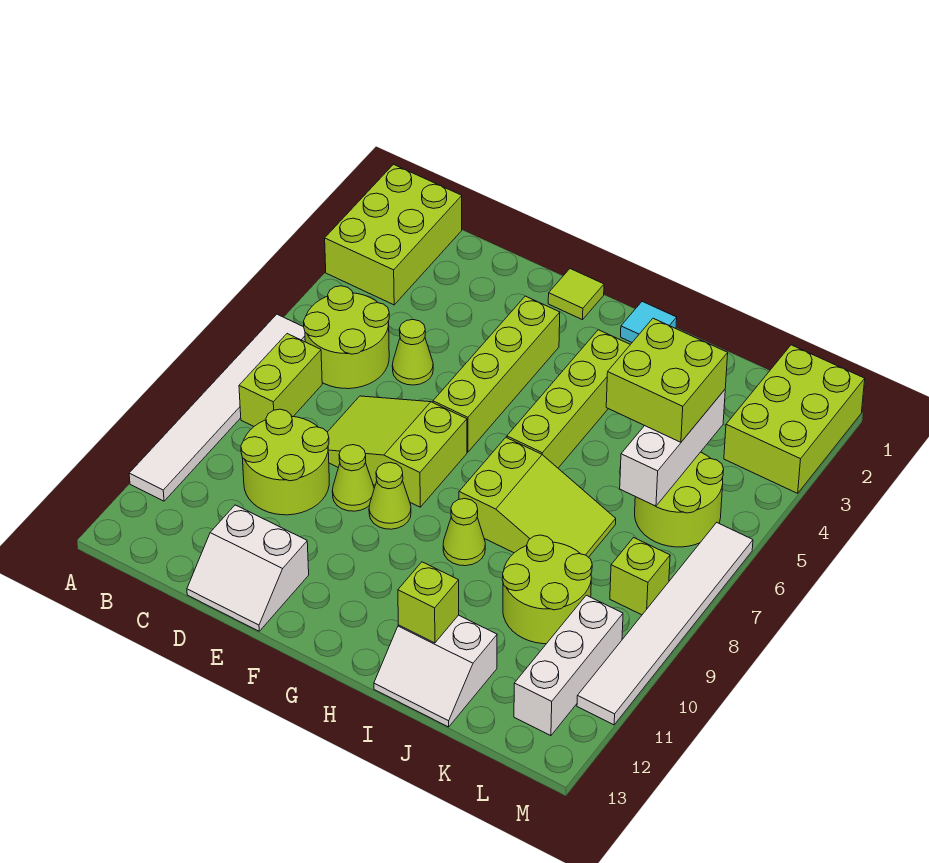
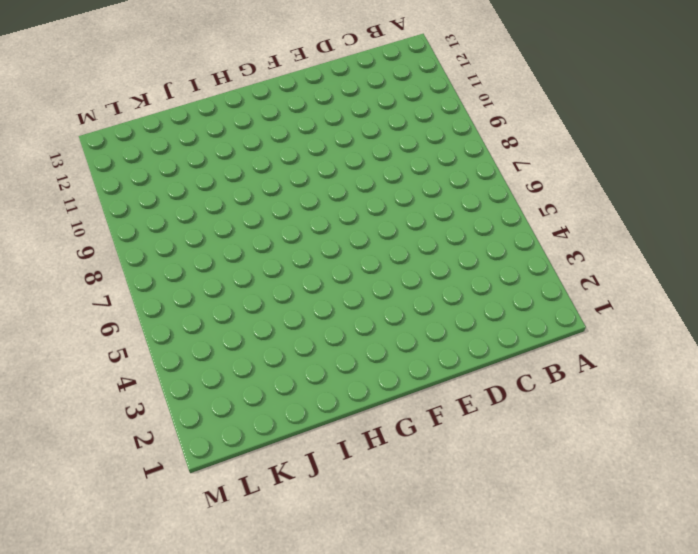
none -> lime 2x3 brick [325,165,462,305]
none -> white 1x6 tile [129,314,305,501]
none -> lime 2x2 round brick [304,286,389,389]

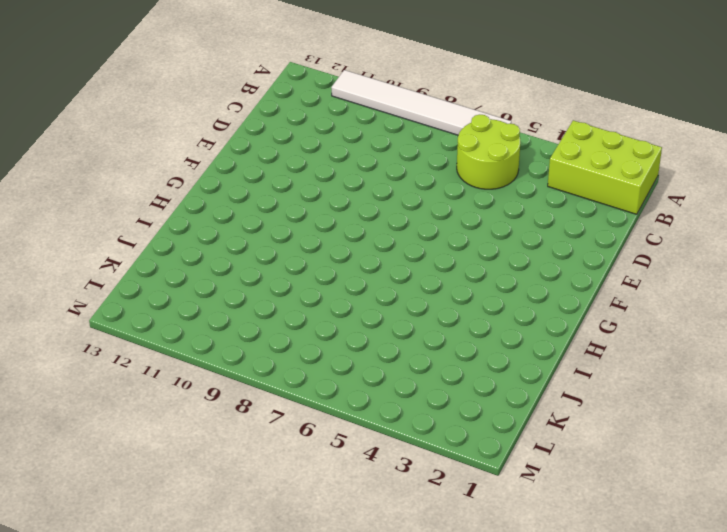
none -> lime 1x2 brick [239,334,322,426]
none -> lime 2x2 round brick [241,409,329,515]
none -> lime 1x1 cone [392,320,433,385]

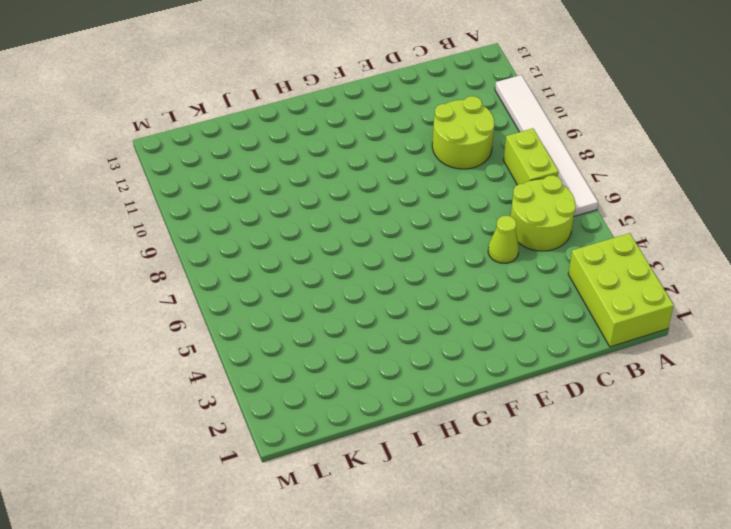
none -> lime 2x3 slope [328,396,467,507]
none -> white 2x2 slope [187,505,309,631]
none -> lime 1x1 cone [332,445,374,511]

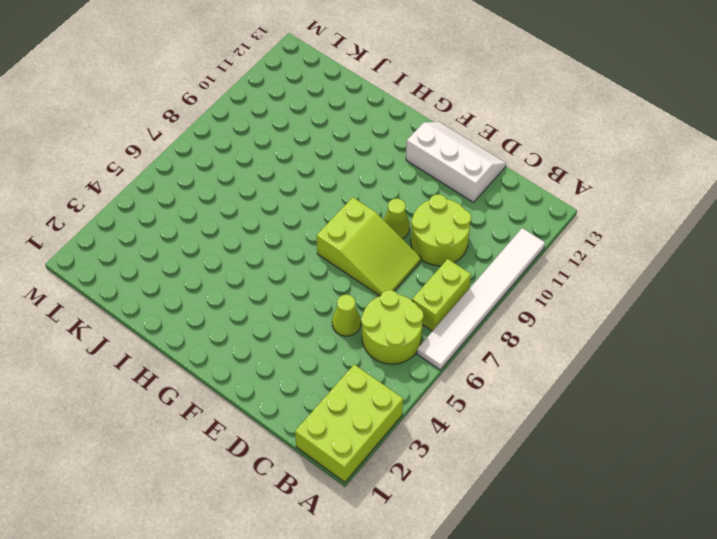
white 2x3 slope [406,122,506,202] -> white 2x2 slope [187,505,309,631]
none -> lime 1x1 tile [548,269,604,320]
none -> lime 1x4 brick [433,296,560,452]
none -> lime 1x1 cone [369,463,411,529]

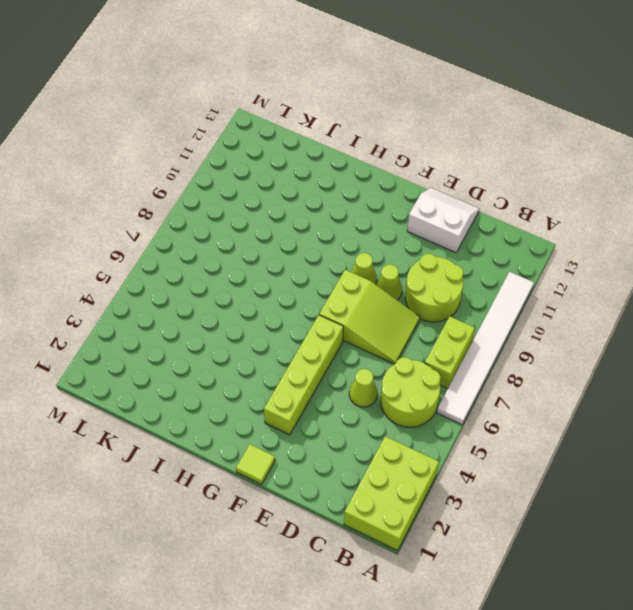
none -> cyan 1x1 tile [621,302,677,342]
none -> lime 1x4 brick [507,330,630,468]
none -> lime 2x3 slope [459,438,616,557]

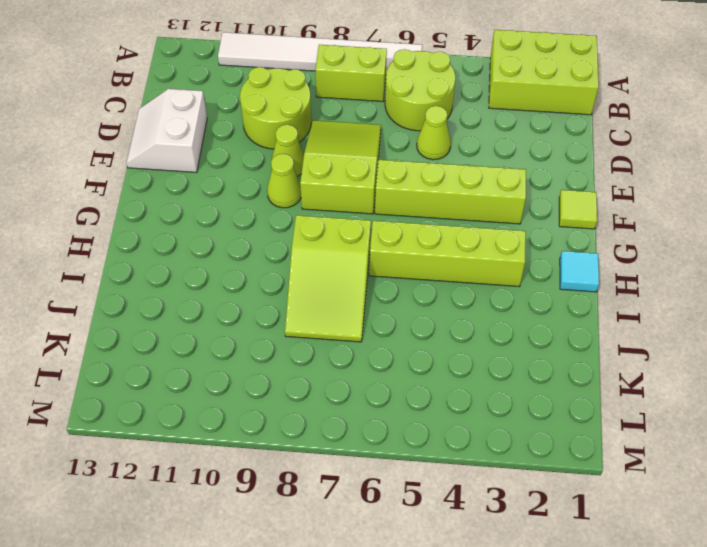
none -> lime 1x1 cone [443,499,485,566]
none -> white 2x2 slope [374,615,497,727]
none -> lime 2x2 round brick [502,535,592,644]

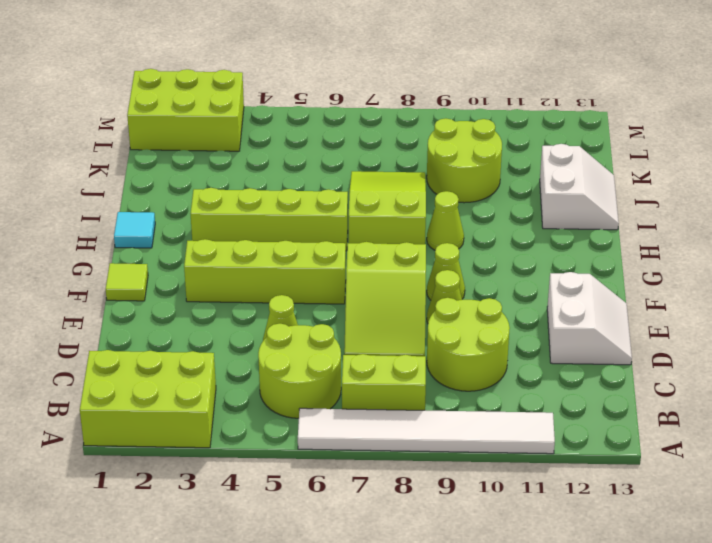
none -> lime 2x2 round brick [635,452,724,547]
none -> lime 1x1 brick [610,538,670,615]
none -> white 1x3 brick [514,595,623,736]

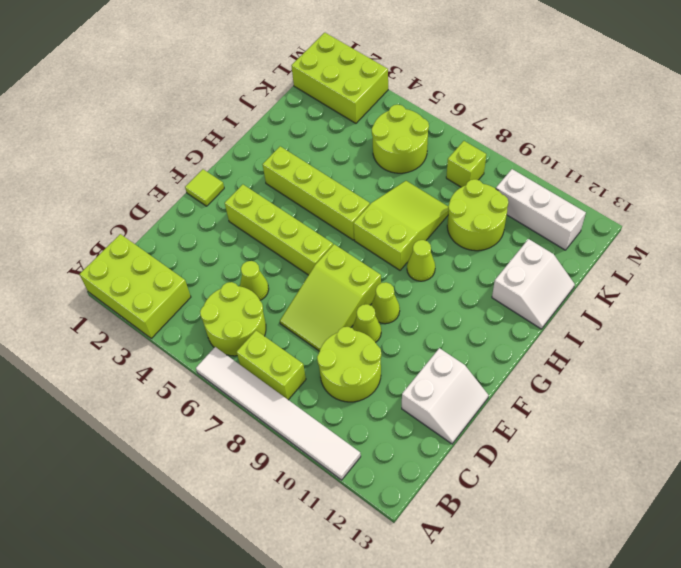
none -> cyan 1x1 tile [621,302,677,342]
none -> white 1x6 tile [577,523,753,725]
none -> lime 1x1 brick [398,562,459,643]

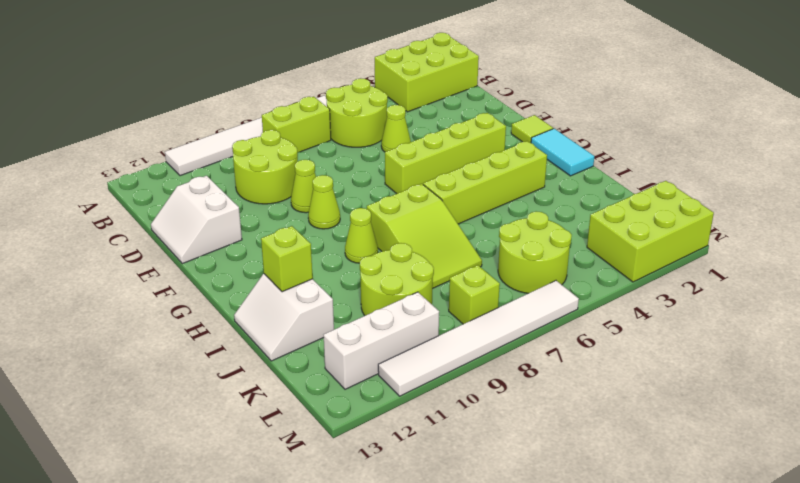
cyan 1x2 tile [531,129,594,176] -> cyan 1x1 tile [621,302,677,342]
none -> lime 2x3 slope [328,396,467,507]
none -> white 1x3 brick [620,390,725,506]
none -> lime 2x2 brick [606,318,728,442]

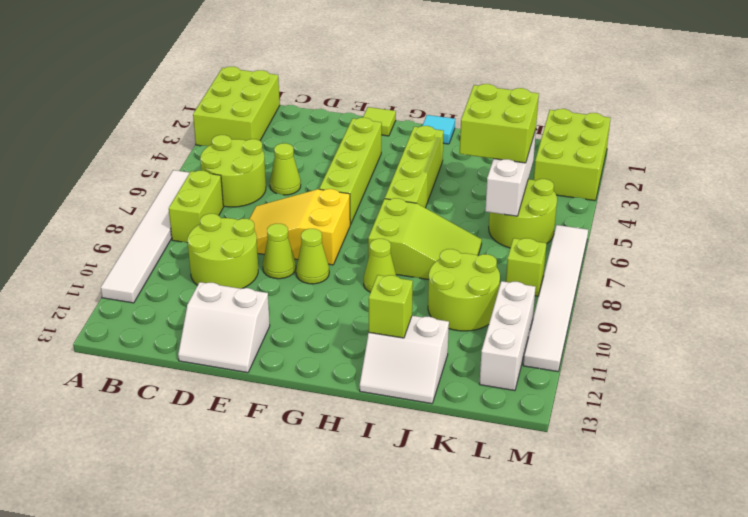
yellow 2x3 slope [249,189,350,265] -> lime 2x3 slope [328,396,467,507]

